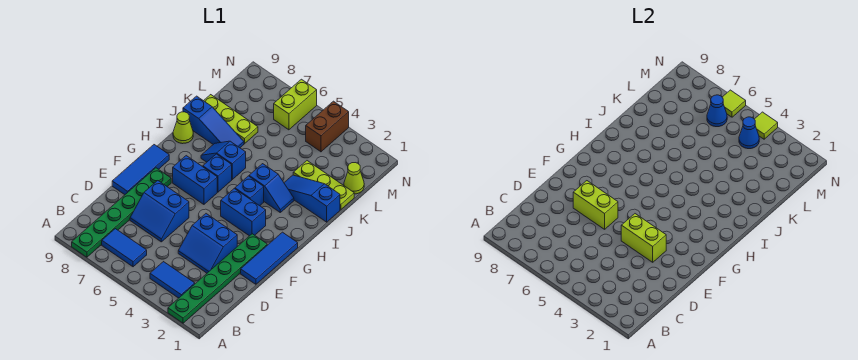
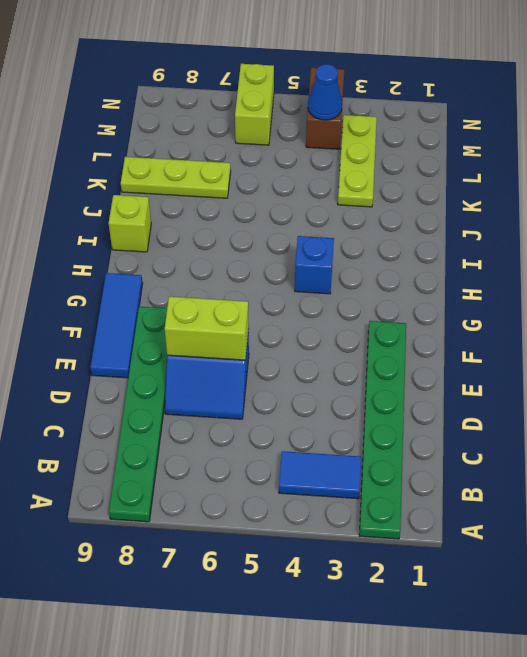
lime 1x1 brick [109,195,151,252] -> lime 1x1 cone [173,112,193,144]
lime 1x3 plate [338,115,377,207] -> lime 1x3 plate turned to [293,161,354,210]
none -> blue 1x2 tile [102,229,147,267]
none -> blue 2x2 slope [178,214,237,273]
none -> blue 1x3 tile [241,232,298,284]

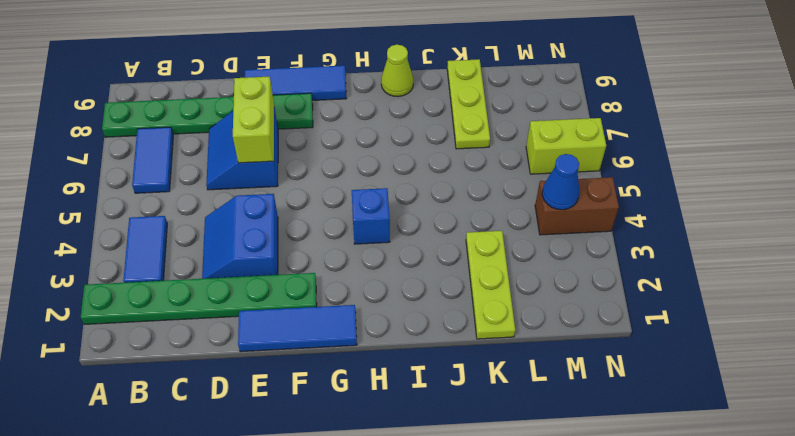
none -> blue 1x2 brick [221,189,266,236]
none -> blue 1x2 brick [173,156,217,204]
none -> blue 1x1 brick [203,154,232,192]

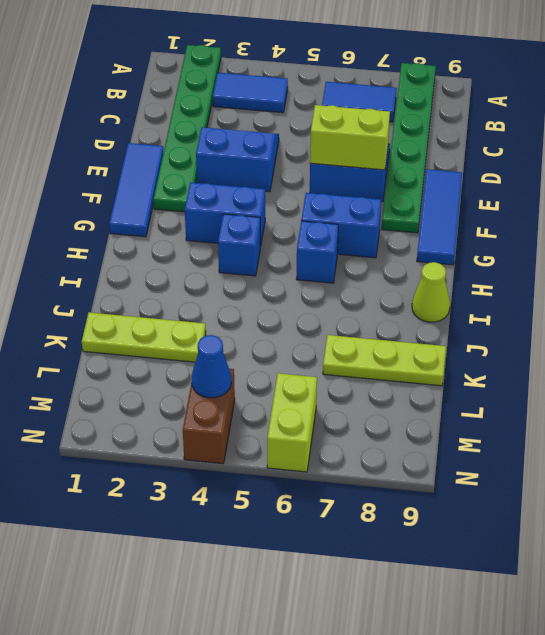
none -> blue 1x2 slope [249,164,294,212]
none -> blue 1x2 slope [201,141,246,179]
none -> blue 1x3 slope [284,175,340,222]

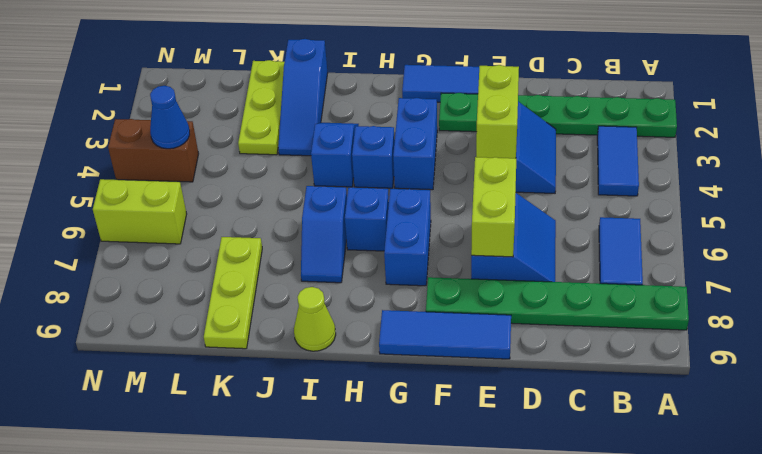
none -> blue 1x3 slope [183,96,244,148]
none -> lime 1x1 cone [344,163,364,194]
none -> blue 1x1 cone [707,95,727,127]

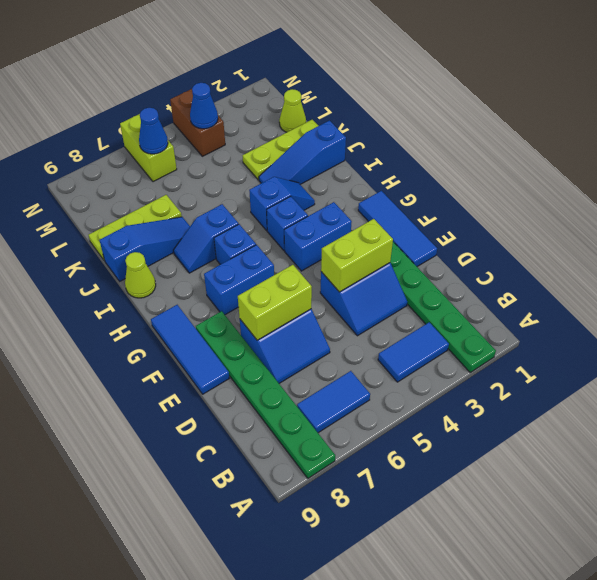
none -> lime 1x1 tile [754,112,778,139]
none -> lime 1x1 tile [722,90,746,117]

